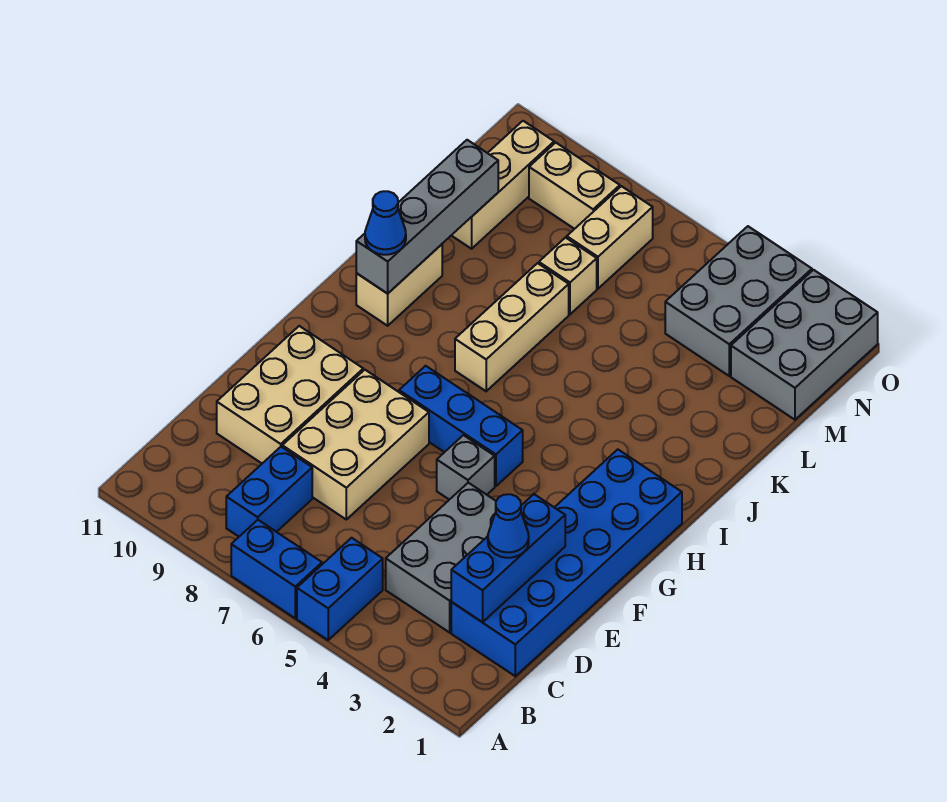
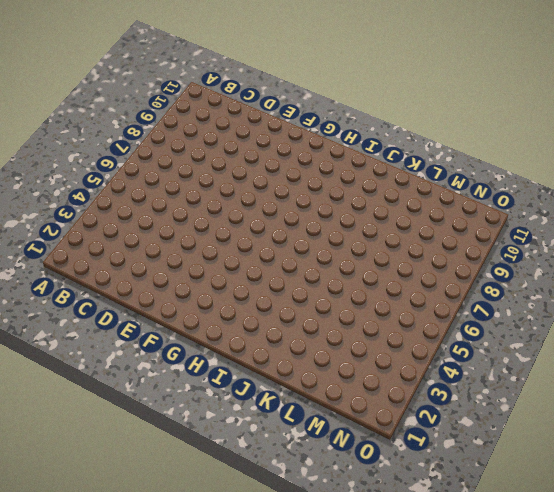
none -> blue 1x2 brick [297,538,383,640]
none -> blue 1x2 brick [231,520,322,618]
none -> blue 1x2 brick [226,447,312,537]

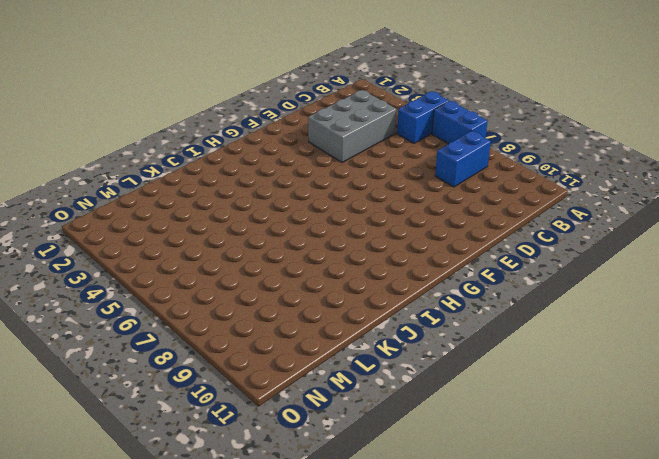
none -> blue 2x6 brick [451,450,682,676]
none -> tan 2x3 brick [282,370,429,519]
none -> tan 2x3 brick [217,326,363,463]

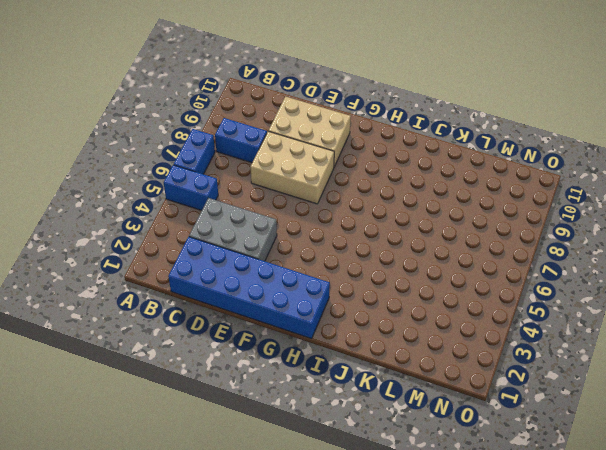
none -> grey 1x1 brick [437,435,495,500]
none -> blue 1x3 brick [399,366,523,486]
none -> tan 1x3 brick [455,263,569,391]

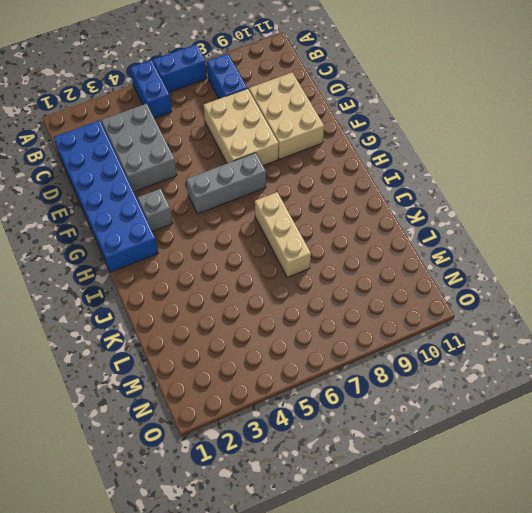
grey 1x1 brick [138,189,172,232] -> grey 1x1 brick moved to [437,435,495,500]
grey 1x3 brick [186,153,266,214] -> blue 1x3 brick [399,366,523,486]
none -> tan 1x2 brick [356,244,442,326]
none -> tan 1x1 brick [539,238,597,314]
none -> tan 1x3 brick [451,121,554,249]

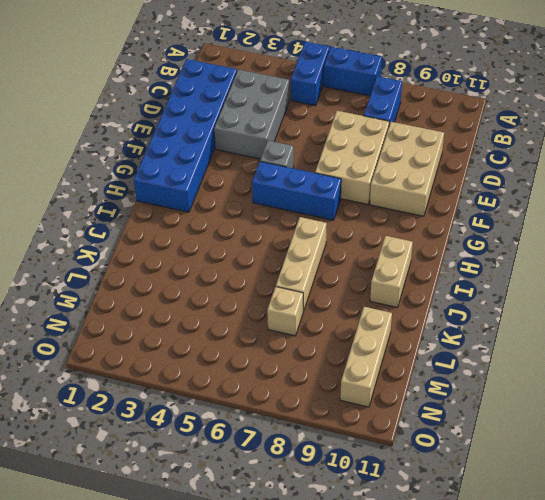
none -> grey 2x3 brick [731,270,878,420]
none -> grey 2x3 brick [665,226,812,376]
none -> tan 1x2 brick [567,186,653,289]

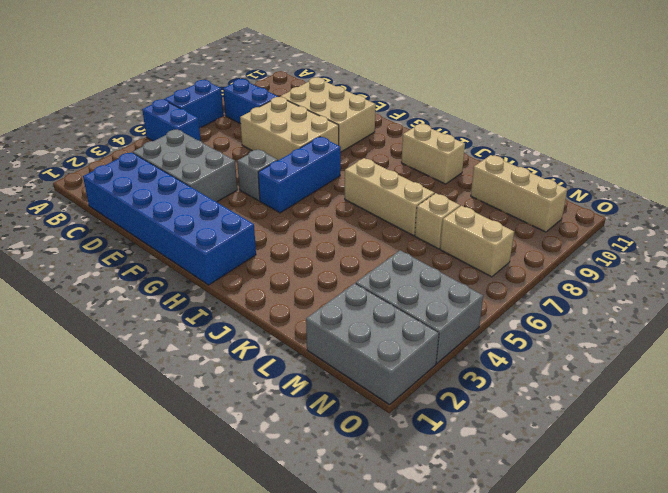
none -> tan 1x2 brick [529,143,620,229]
none -> blue 1x3 brick [451,494,565,622]
none -> grey 1x4 brick [356,140,498,294]

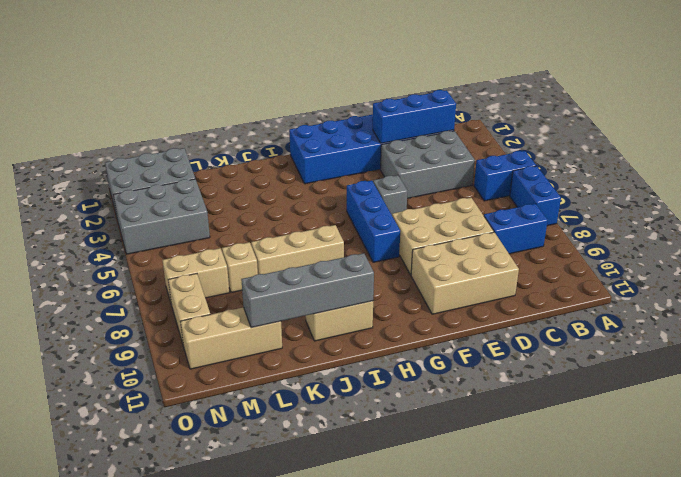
none -> blue 1x1 cone [488,494,529,558]
none -> blue 1x1 cone [365,191,406,255]

